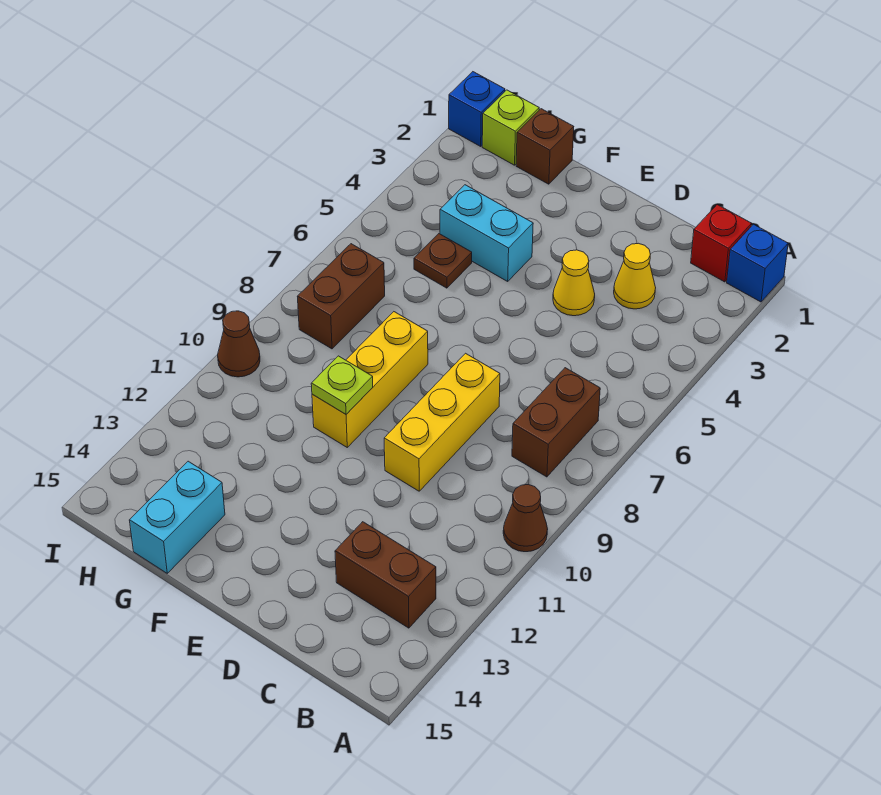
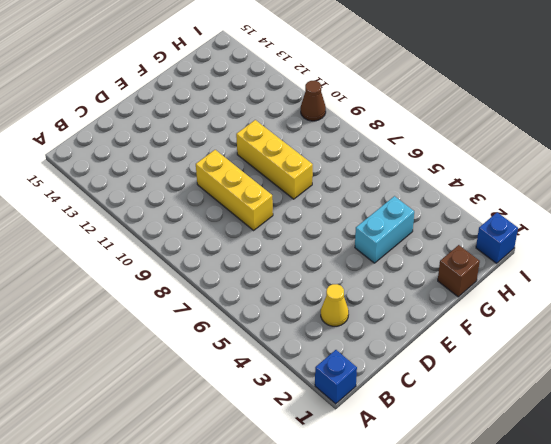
none -> brown 1x1 cone [503,484,548,552]
none -> red 1x1 brick [691,205,752,282]
none -> brown 1x2 brick [512,368,600,477]

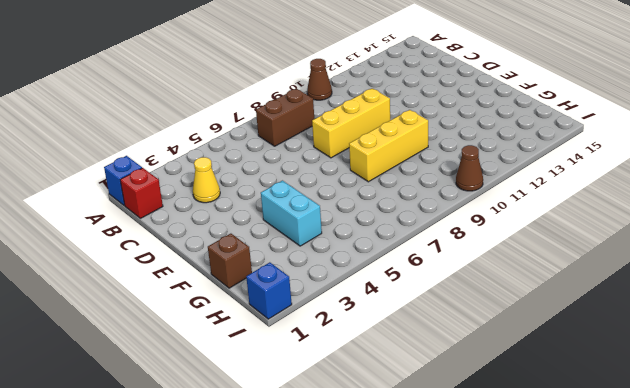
none -> brown 1x2 brick [335,522,436,628]
none -> yellow 1x1 cone [553,250,595,316]
none -> brown 1x1 plate [414,234,472,288]

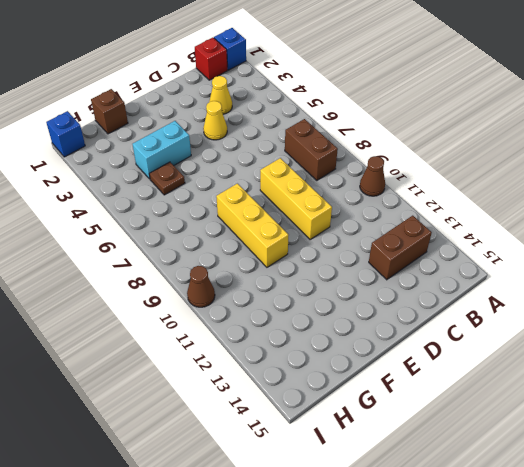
none -> cyan 1x2 brick [129,461,225,573]
none -> lime 1x1 brick [482,90,539,165]
none -> brown 1x2 brick [297,244,385,349]

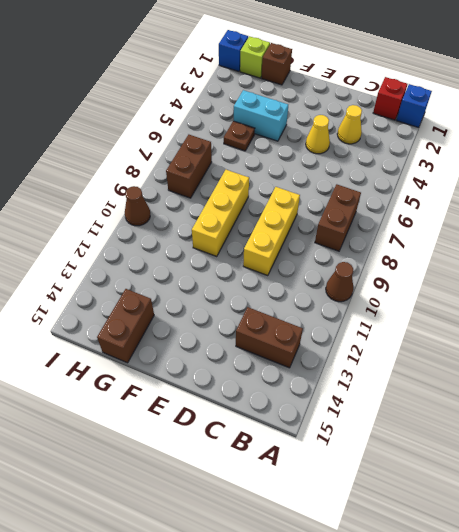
brown 1x2 brick [97,289,154,363] -> cyan 1x2 brick [129,461,225,573]
none -> lime 1x1 plate [311,356,373,414]

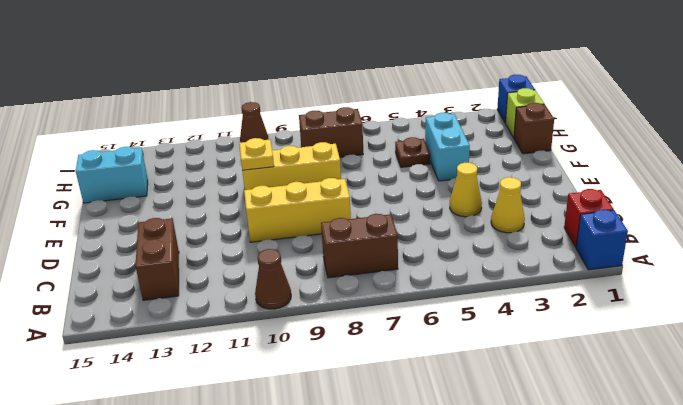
yellow 1x1 plate [239,138,274,170] -> lime 1x1 plate [311,356,373,414]

